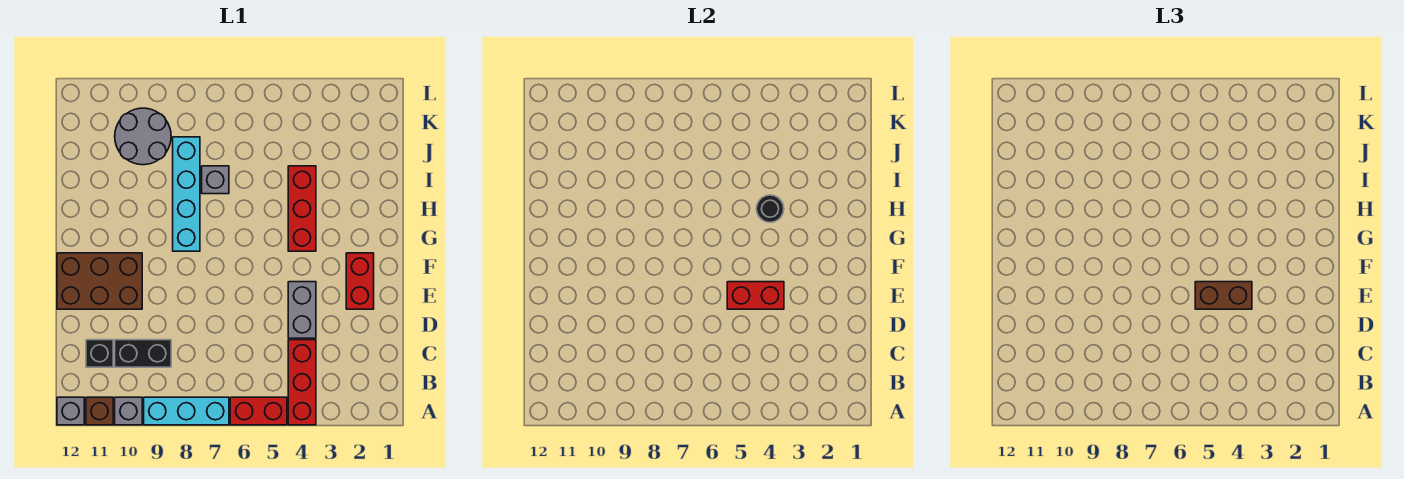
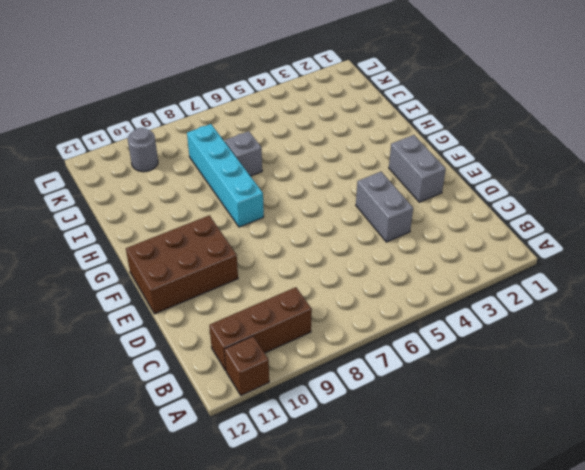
brown 1x3 brick [209,287,312,370] -> none
grey 1x2 brick [389,135,446,202] -> red 1x2 brick [346,253,374,309]
grey 1x1 round brick [127,128,158,172] -> grey 2x2 round brick [115,108,171,165]
none -> red 1x3 brick [288,340,316,425]
none -> red 1x2 brick [230,397,287,425]
none -> cyan 1x3 brick [144,397,229,425]

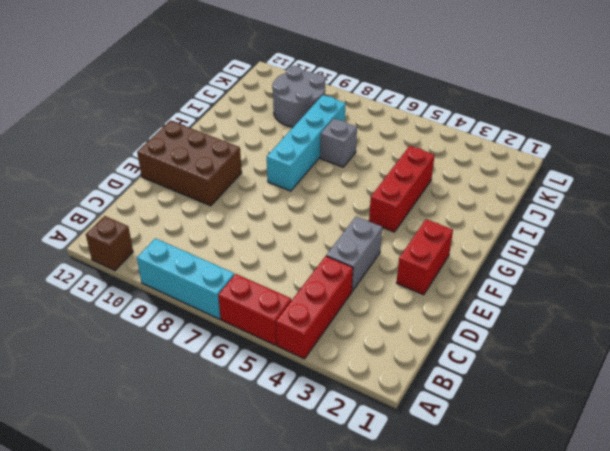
none -> grey 1x1 brick [115,397,142,425]
none -> grey 1x1 brick [57,397,84,425]
none -> black 1x2 brick [115,340,171,367]

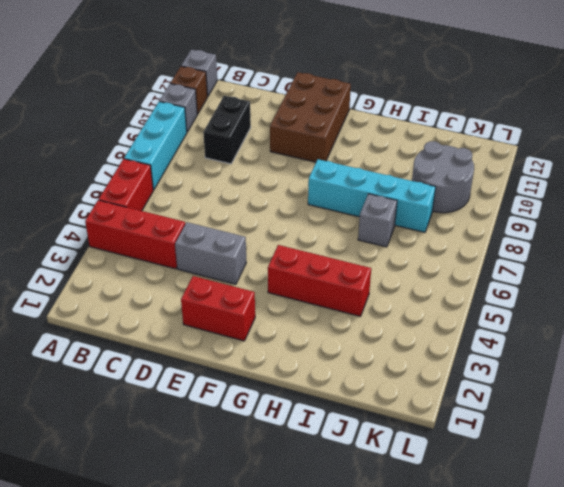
none -> black 1x1 brick [86,340,113,367]
none -> red 1x2 brick [727,282,784,309]
none -> black 1x1 round brick [756,195,784,222]

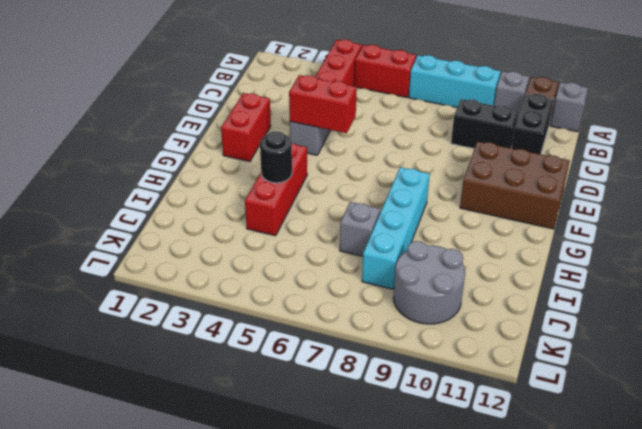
black 1x2 brick [511,94,554,154] -> black 1x1 brick [86,340,113,367]
none -> brown 1x2 brick [1195,282,1252,309]

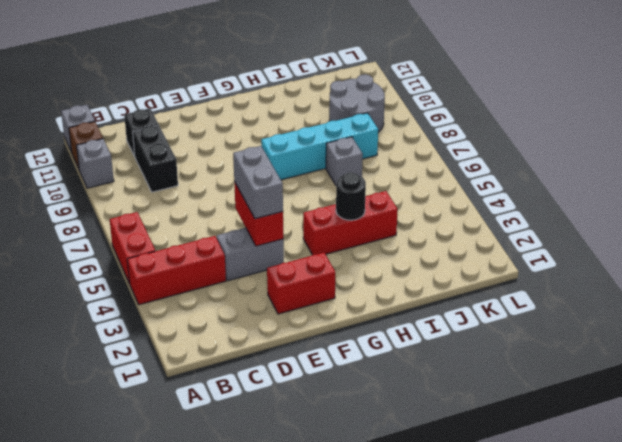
grey 1x2 brick [233,146,283,219] -> brown 1x2 brick [1195,282,1252,309]
none -> cyan 1x3 brick [144,397,229,425]
none -> brown 2x3 brick [57,253,142,309]

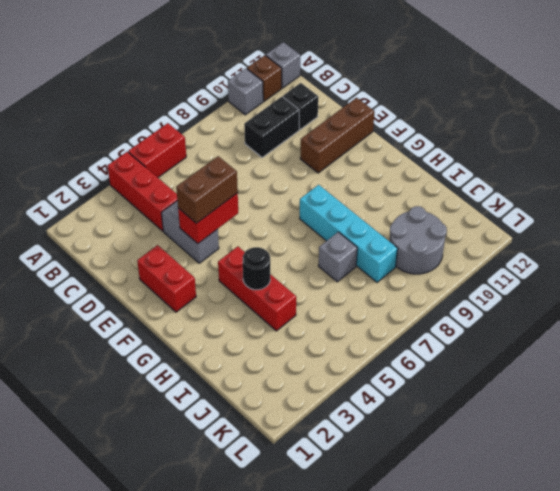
brown 1x3 brick [300,98,375,173] -> brown 2x3 brick [57,253,142,309]
none -> cyan 1x3 brick [144,397,229,425]

